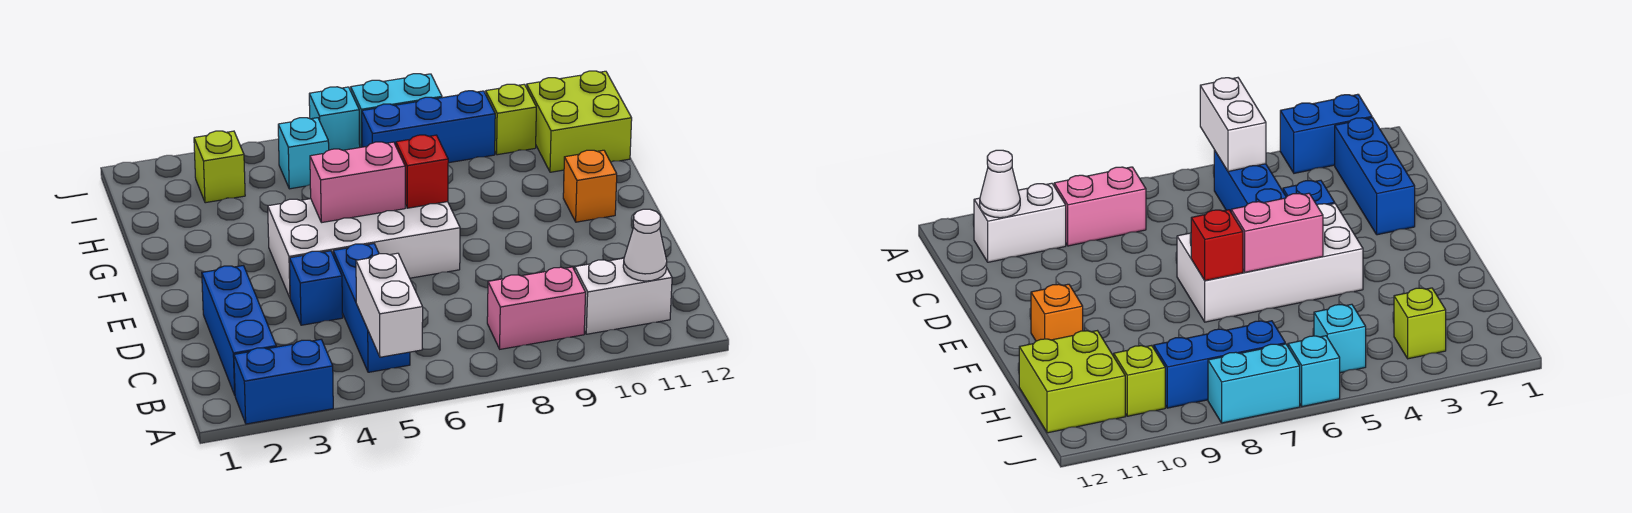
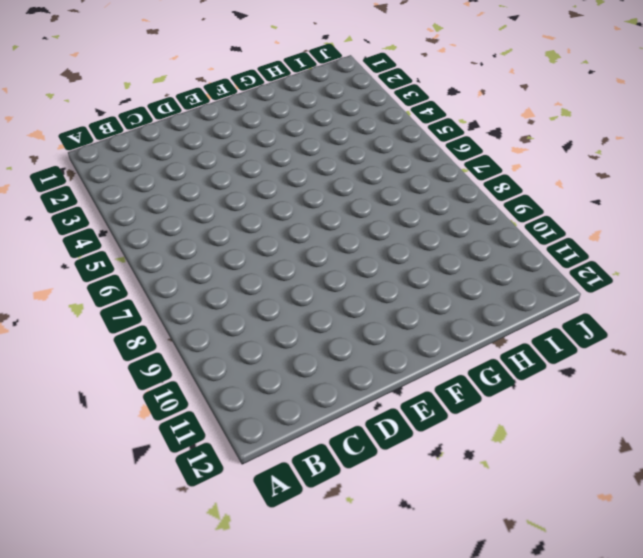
none -> blue 1x2 brick [234,340,333,424]
none -> blue 1x3 brick [202,266,276,395]
none -> blue 1x3 brick [333,244,410,372]

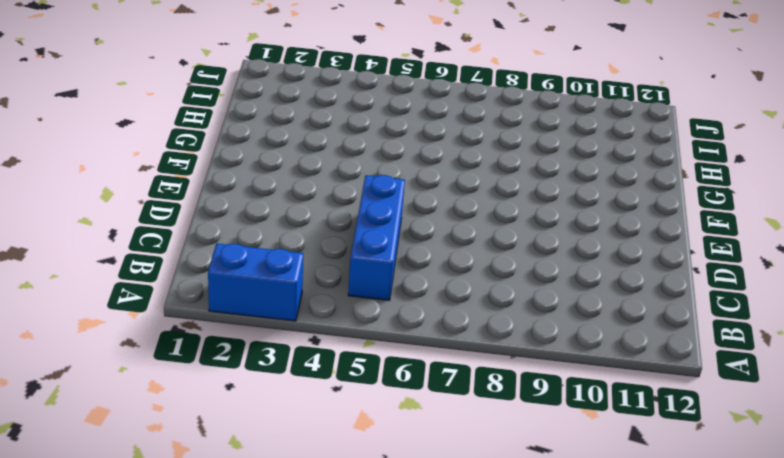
none -> blue 1x3 brick [202,266,276,395]
none -> pink 1x2 brick [487,267,586,349]
none -> white 1x2 brick [575,258,672,334]

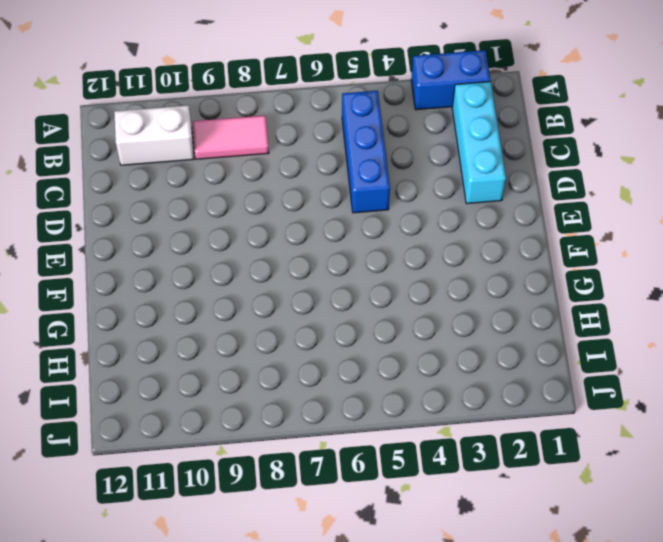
cyan 1x3 brick [452,82,506,204] -> blue 1x3 brick [202,266,276,395]
pink 1x2 tile [193,116,269,159] -> pink 1x2 brick [487,267,586,349]
none -> blue 1x1 brick [290,251,343,325]
none -> white 2x4 brick [268,199,460,298]
none -> orange 1x1 brick [563,150,617,222]

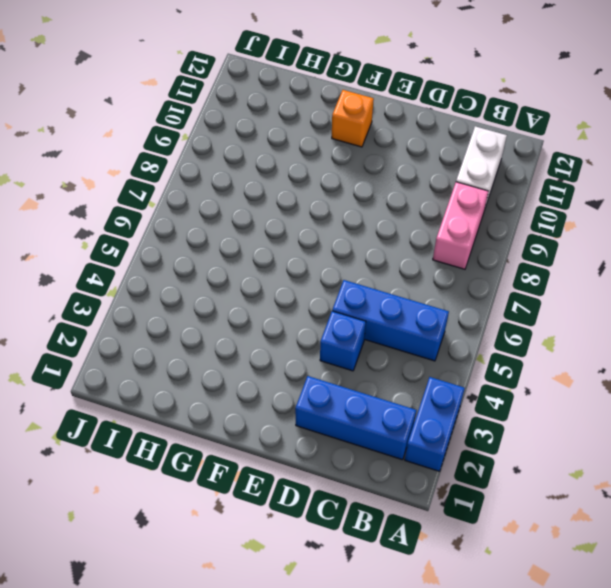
none -> white 2x4 brick [268,199,460,298]
none -> lime 2x2 brick [527,71,632,172]
none -> lime 1x1 brick [194,131,245,203]

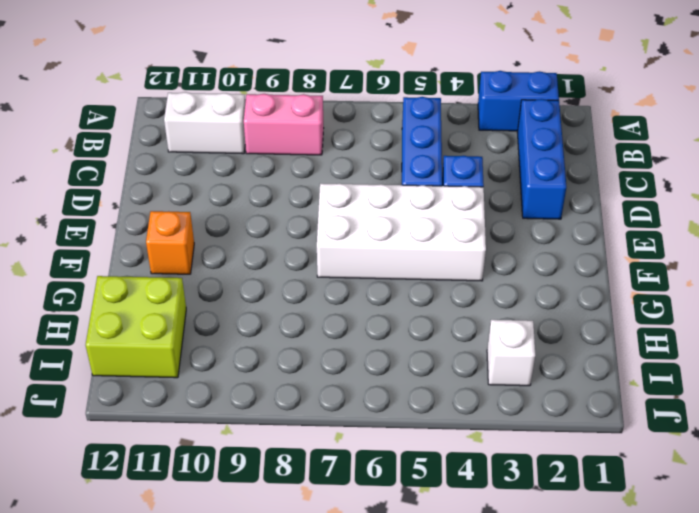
white 1x1 brick [487,320,535,386] -> lime 1x1 brick [194,131,245,203]
none -> cyan 1x1 brick [278,118,329,189]
none -> blue 1x3 brick [362,91,495,163]
none -> lime 1x1 brick [486,84,536,155]

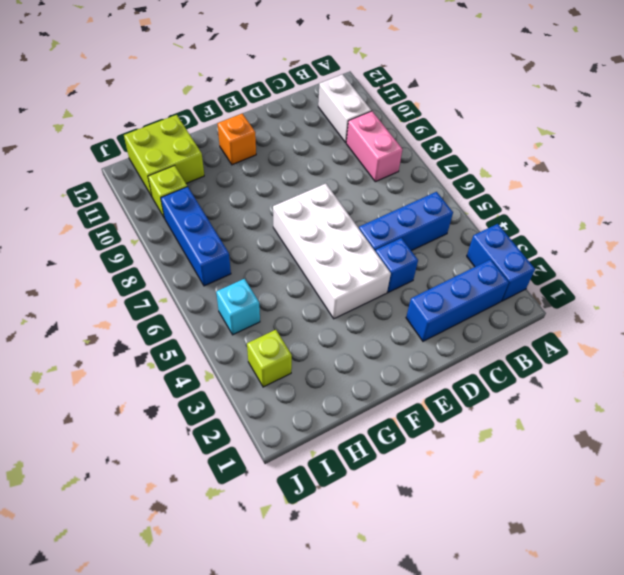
none -> cyan 1x1 brick [309,87,360,150]
none -> cyan 1x2 brick [351,74,442,147]
none -> white 1x2 brick [356,253,423,357]

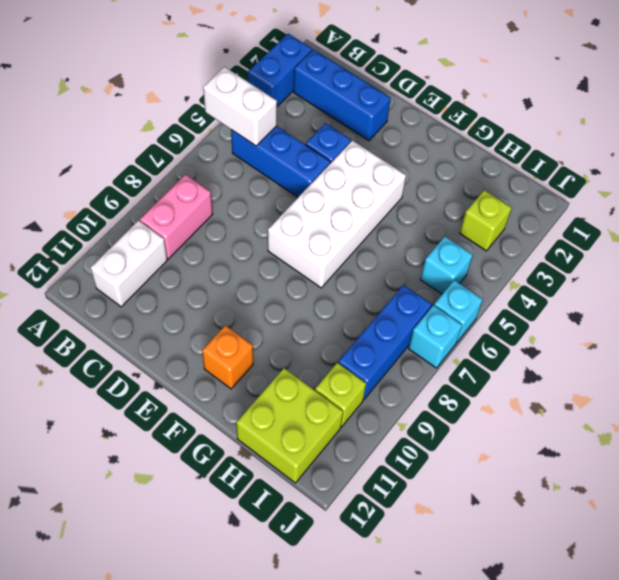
cyan 1x1 brick [409,305,462,368] -> cyan 1x2 brick [351,74,442,147]
none -> white 1x1 cone [623,209,667,281]
none -> pink 1x2 brick [310,142,405,223]
none -> red 1x1 brick [396,135,448,208]

